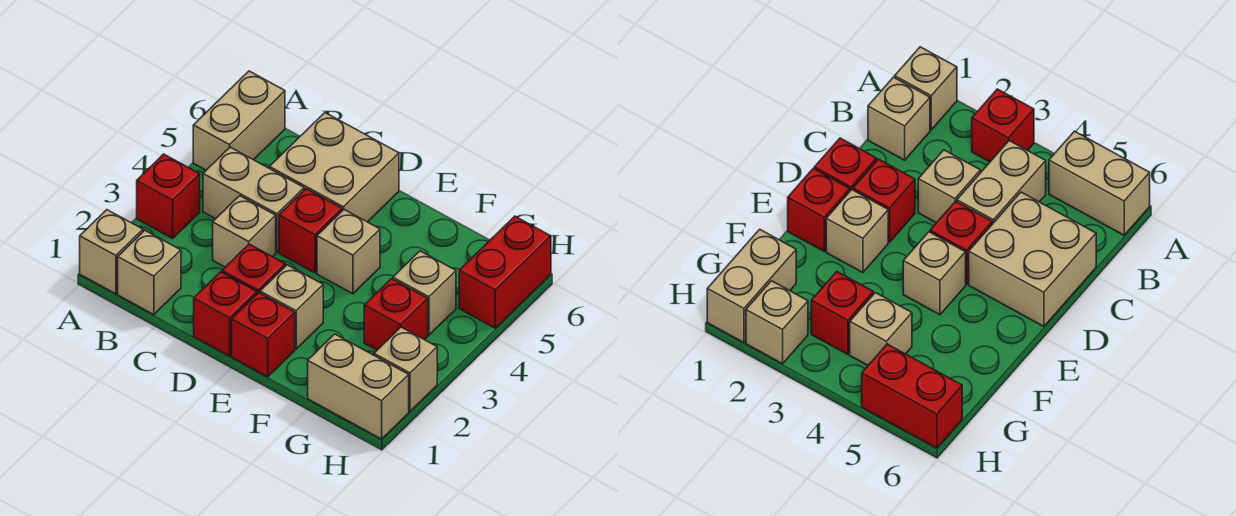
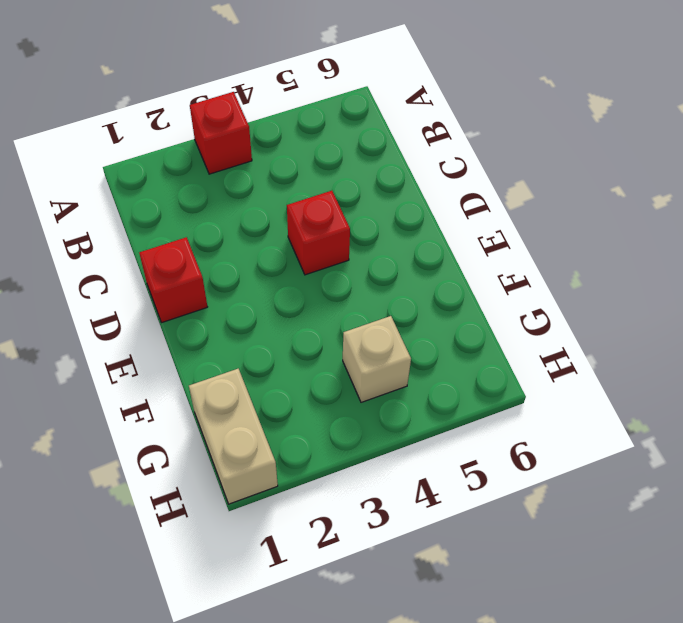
none -> tan 1x1 brick [80,210,143,294]
none -> tan 1x2 brick [193,71,285,170]
none -> tan 1x1 brick [118,230,181,315]

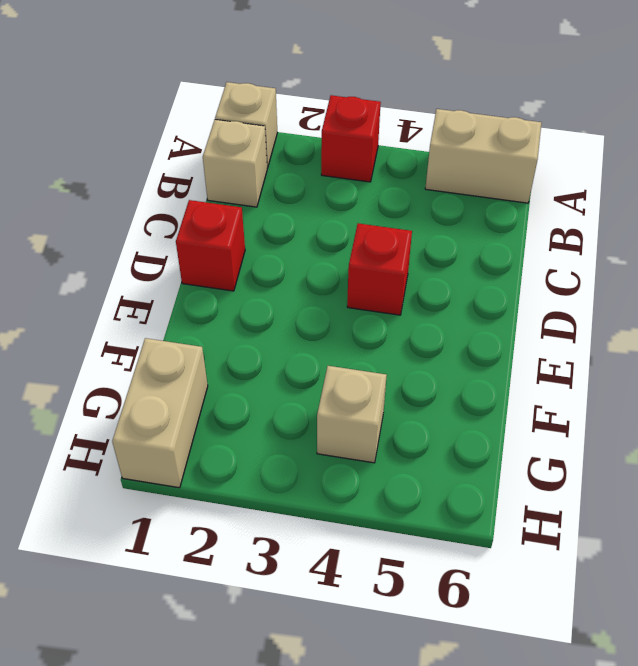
none -> tan 1x2 brick [203,147,304,252]
none -> tan 1x1 brick [213,196,276,267]
none -> tan 2x2 brick [269,113,399,222]

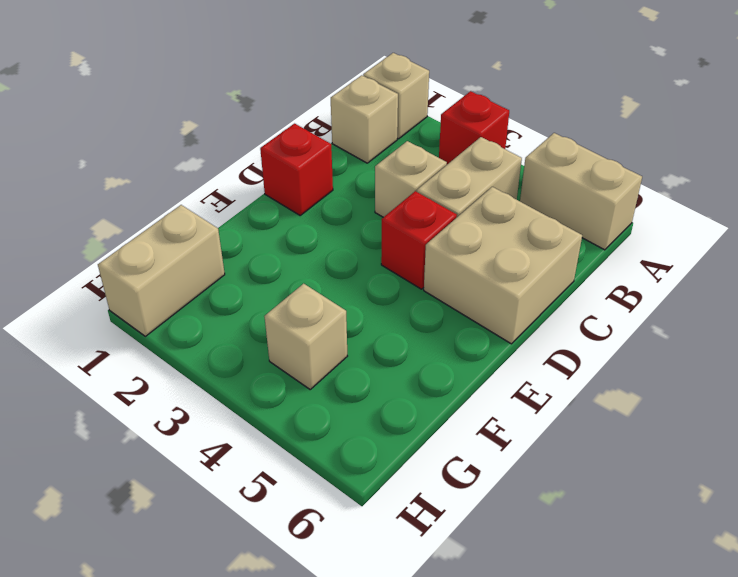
none -> red 1x1 brick [222,244,285,294]
none -> red 1x1 brick [232,293,295,377]
none -> tan 1x1 brick [260,265,323,349]

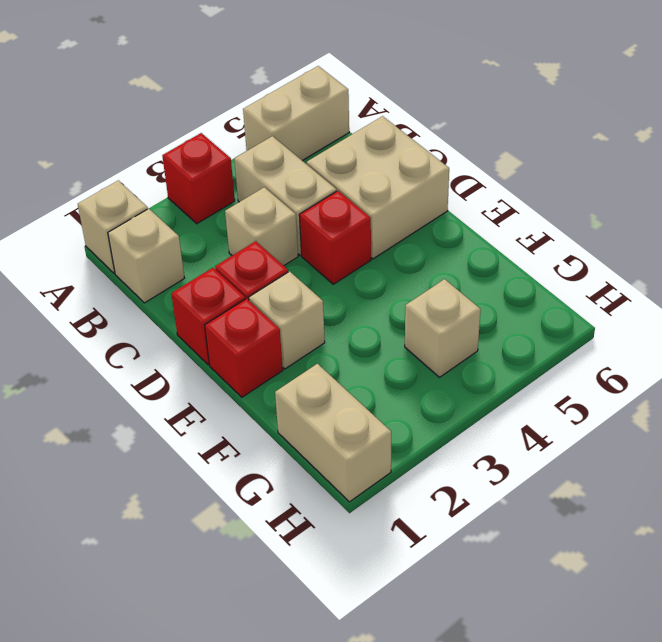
none -> tan 1x1 brick [317,210,380,294]
none -> red 1x1 brick [364,279,428,350]
none -> tan 1x1 brick [374,327,437,411]

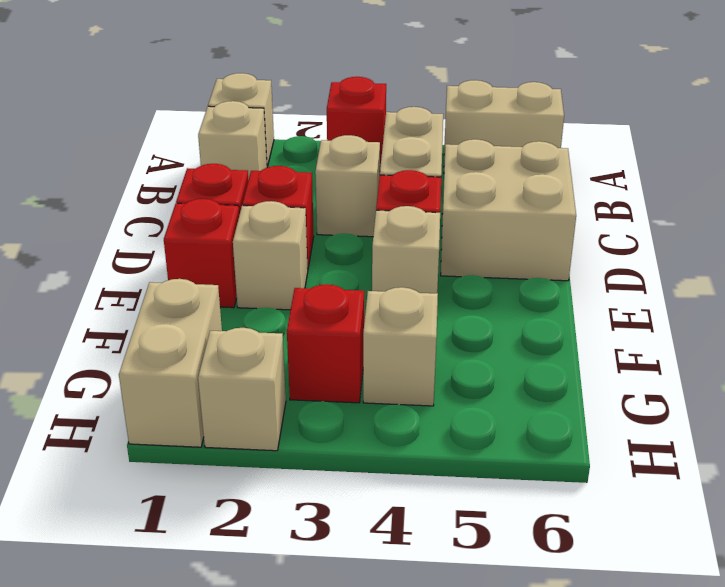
none -> red 1x2 brick [459,216,551,328]

